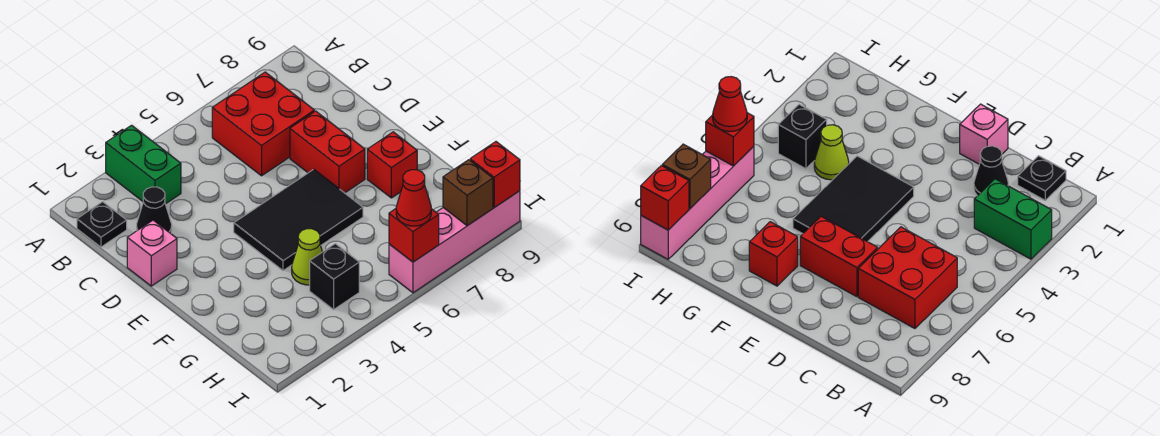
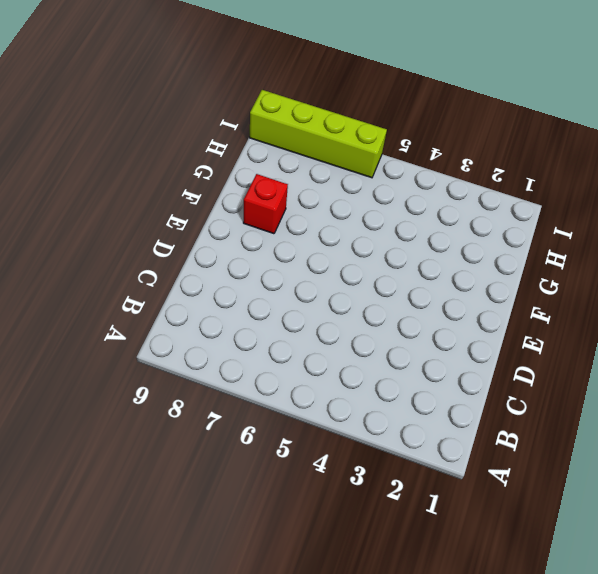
lime 1x4 brick [250,90,387,178] -> pink 1x4 brick [389,191,520,293]
none -> green 1x2 brick [106,125,181,204]
none -> black 1x1 plate [77,202,127,247]
none -> red 2x2 brick [212,72,314,176]

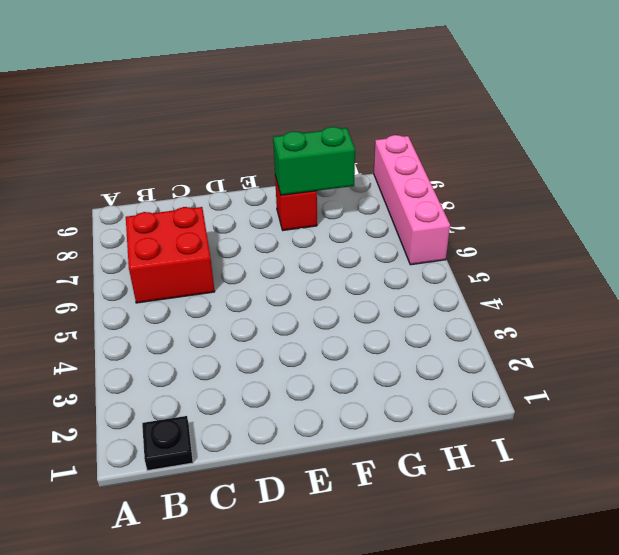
green 1x2 brick [273,127,355,195] -> green 1x2 brick moved to [106,125,181,204]
none -> black 1x1 cone [137,187,172,233]
none -> pink 1x1 brick [127,220,177,286]
none -> red 1x2 brick [290,111,365,193]

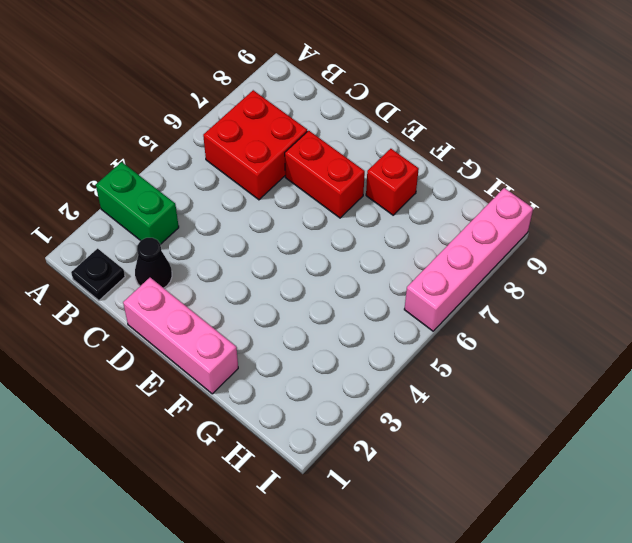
pink 1x3 brick [123,278,238,394] -> pink 1x1 brick [127,220,177,286]
none -> black 2x3 tile [234,169,363,271]
none -> lime 1x1 cone [292,229,322,285]
none -> black 1x1 brick [310,244,359,310]

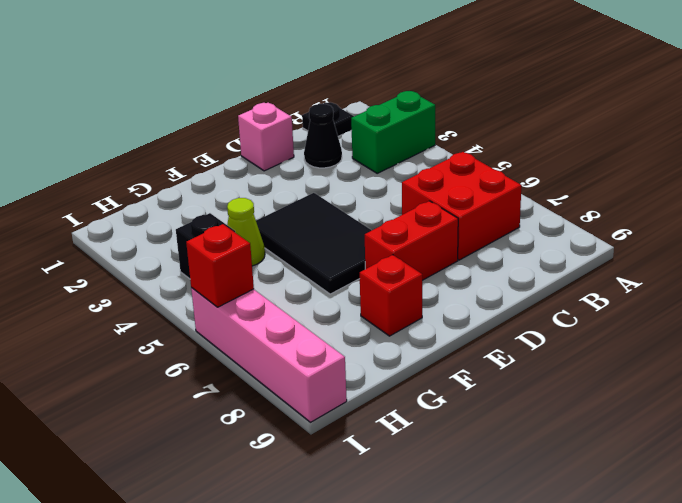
none -> brown 1x1 brick [443,160,493,226]
none -> red 1x1 brick [470,142,520,207]
none -> red 1x1 cone [396,170,431,226]

